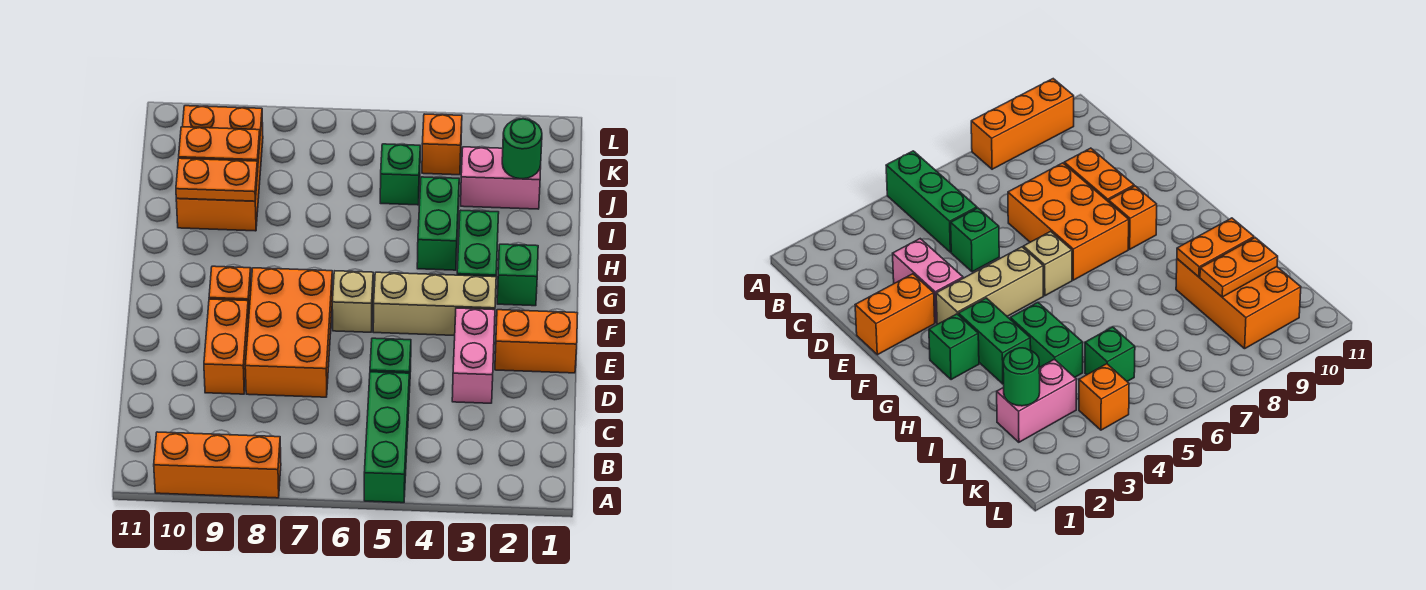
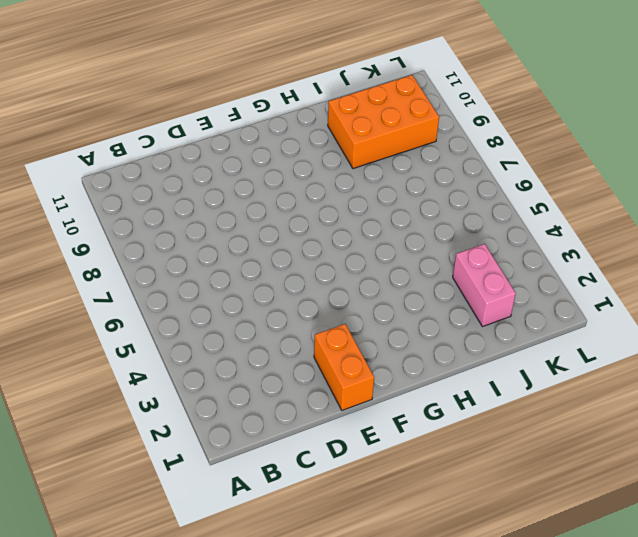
none -> green 1x3 brick [364,372,409,503]
none -> orange 1x3 brick [154,432,281,498]
none -> pink 1x2 brick [452,308,495,403]

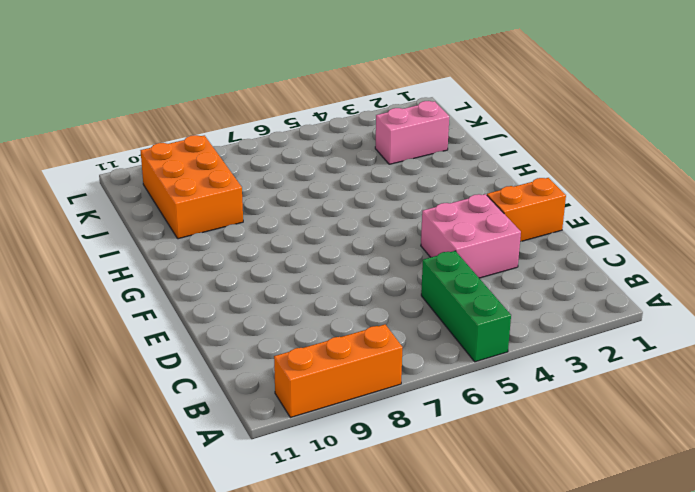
pink 2x2 brick [421,194,521,278] -> pink 1x2 brick [452,308,495,403]
none -> green 1x1 brick [370,338,411,392]
none -> orange 2x3 brick [245,268,333,397]
none -> orange 1x2 brick [204,299,249,394]

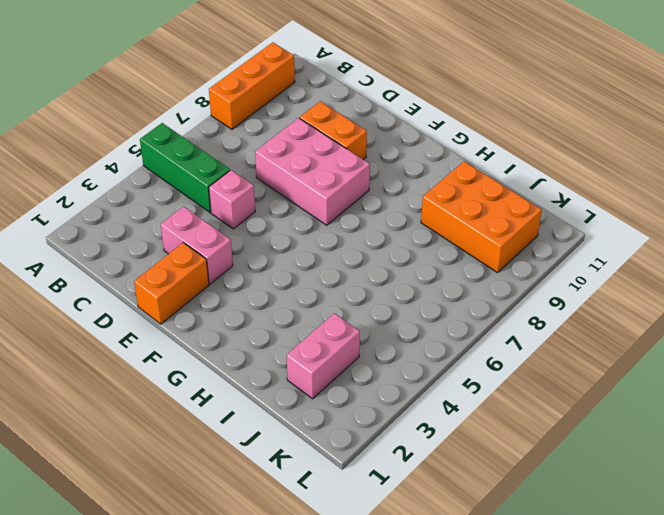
pink 1x1 brick [209,170,255,229] -> green 1x1 brick [370,338,411,392]
pink 2x3 brick [255,118,370,225] -> orange 2x3 brick [245,268,333,397]
none -> tan 1x3 brick [373,272,496,336]
none -> tan 1x1 brick [332,271,373,332]
none -> orange 1x1 brick [209,266,251,313]

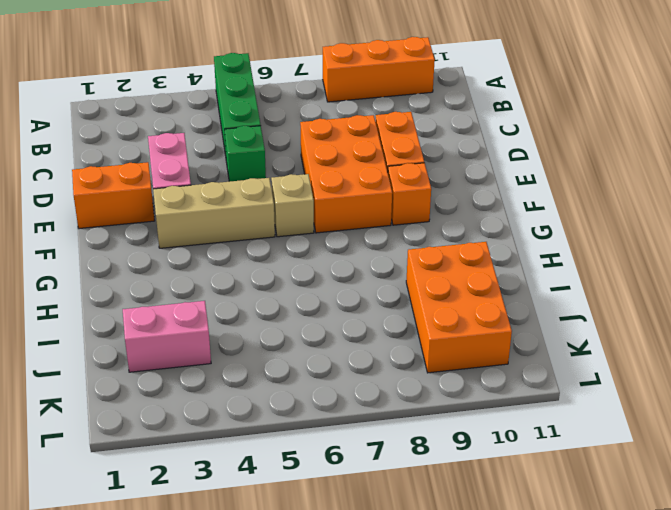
none -> green 1x1 brick [497,244,538,306]
none -> green 1x2 brick [457,210,499,277]
none -> green 1x2 brick [417,177,459,270]

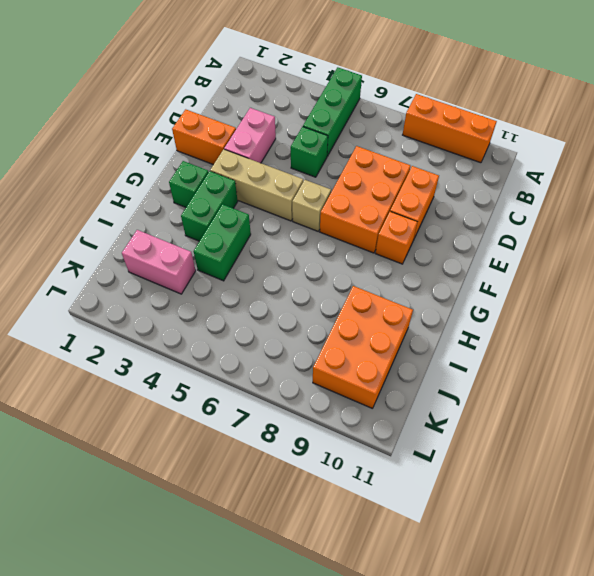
none -> green 1x1 brick [380,144,420,205]
none -> orange 1x1 brick [422,114,462,175]
none -> orange 1x2 plate [176,158,258,201]

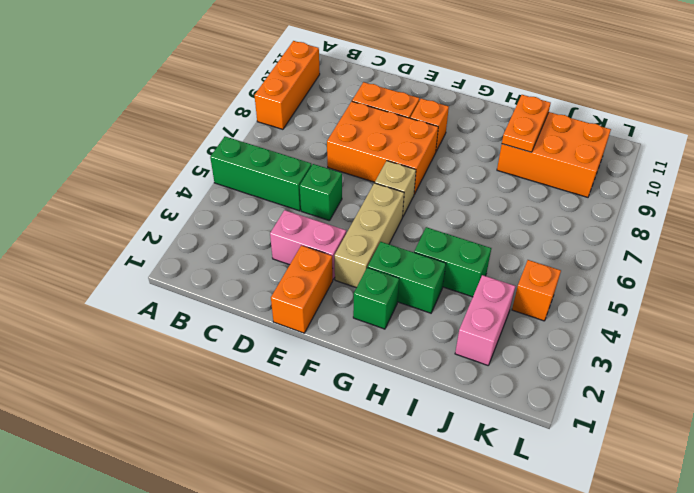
none -> green 1x1 brick [380,144,420,205]
none -> green 1x1 round brick [502,119,542,179]
none -> orange 1x2 plate [179,127,260,168]

